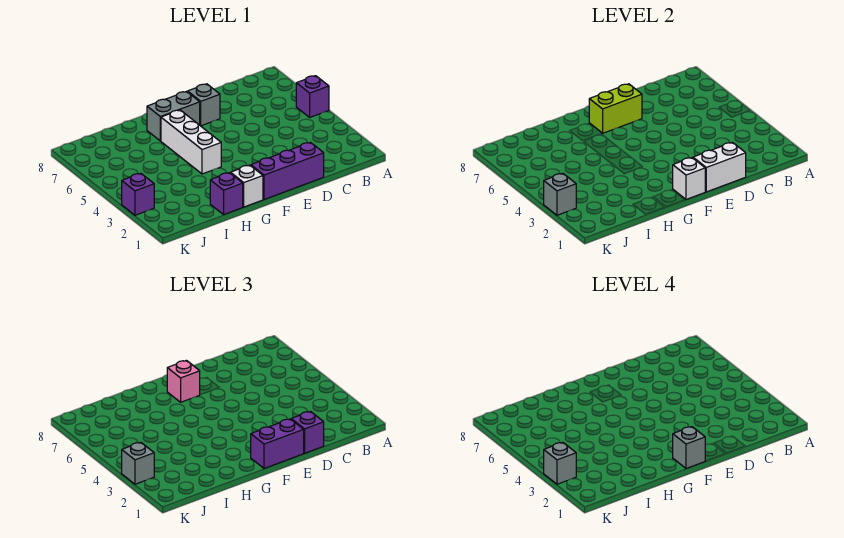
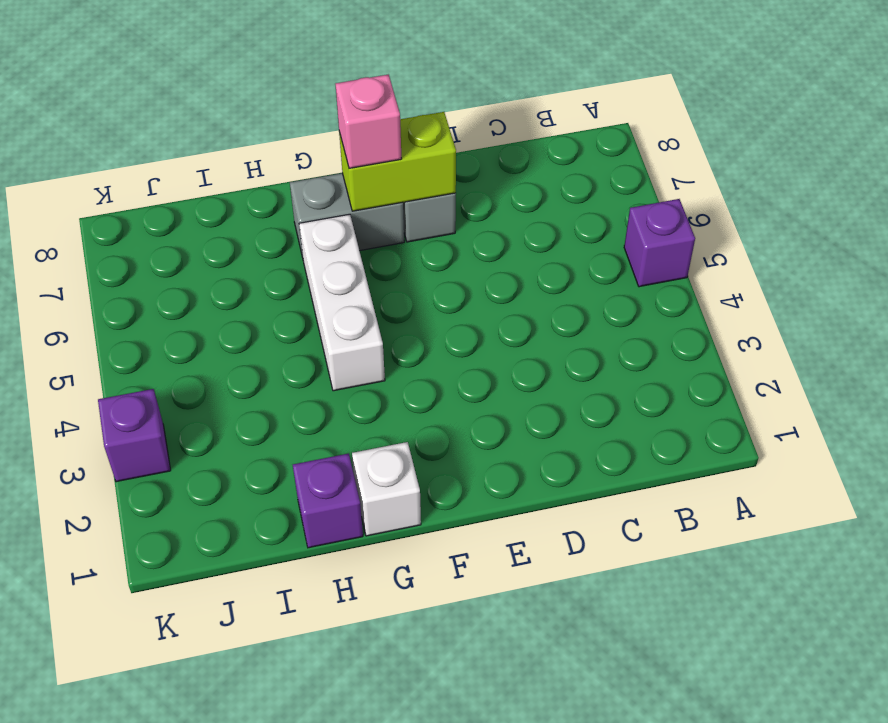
none -> purple 1x3 brick [251,142,324,199]
none -> white 1x2 brick [693,142,746,192]
none -> white 1x1 brick [673,158,705,199]

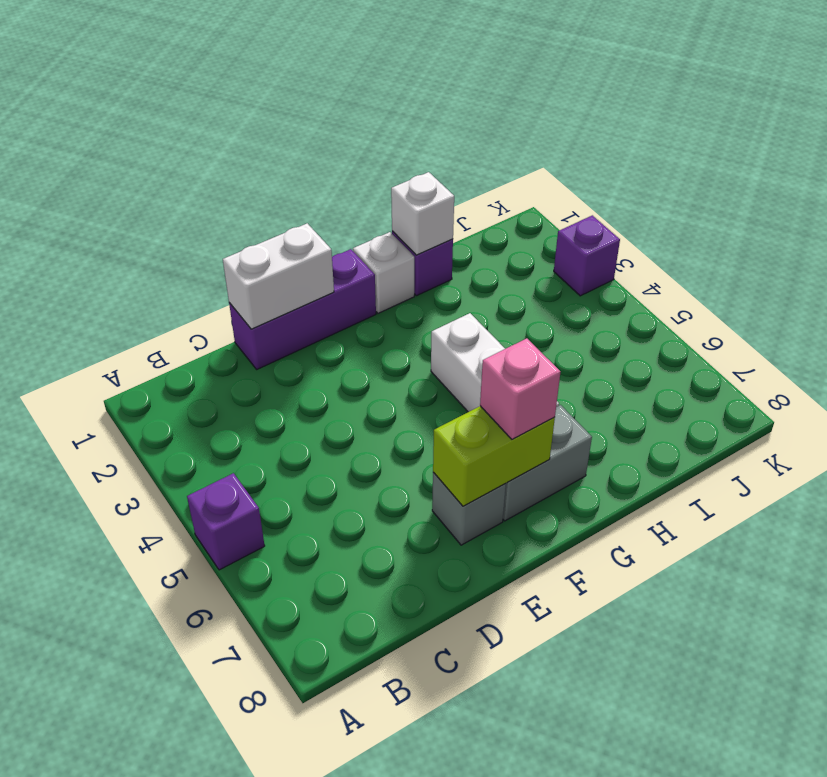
white 1x1 brick [391,172,454,255] -> white 1x1 brick moved to [673,158,705,199]
none -> grey 1x1 brick [544,173,576,215]
none -> purple 1x1 brick [291,411,324,453]
none -> purple 1x2 brick [251,419,304,468]

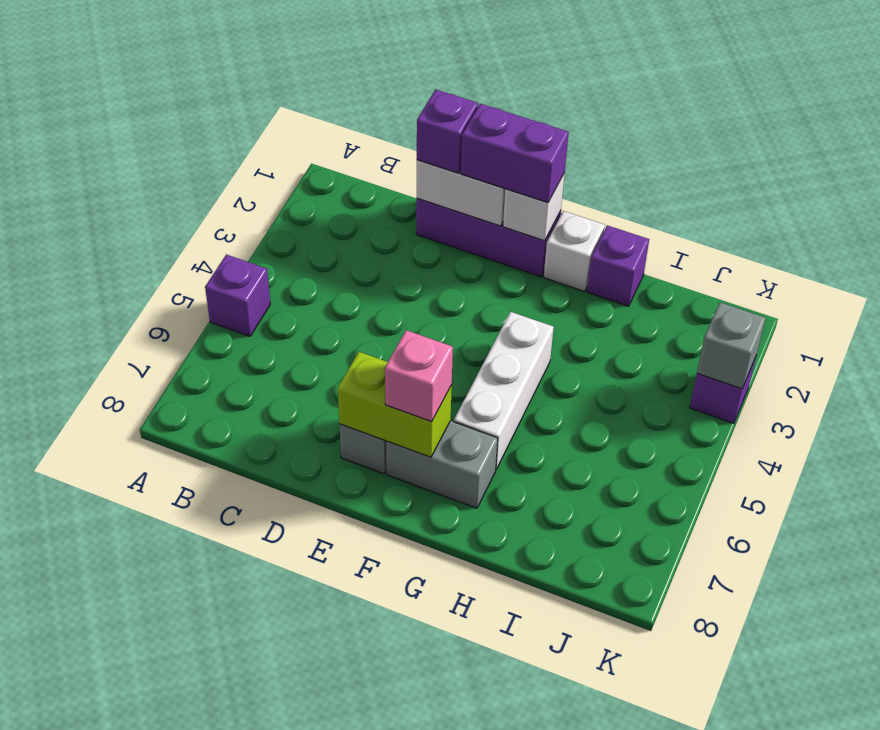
none -> grey 1x1 brick [122,442,154,484]
none -> grey 1x1 brick [673,427,705,468]
none -> grey 1x1 brick [544,442,576,484]

